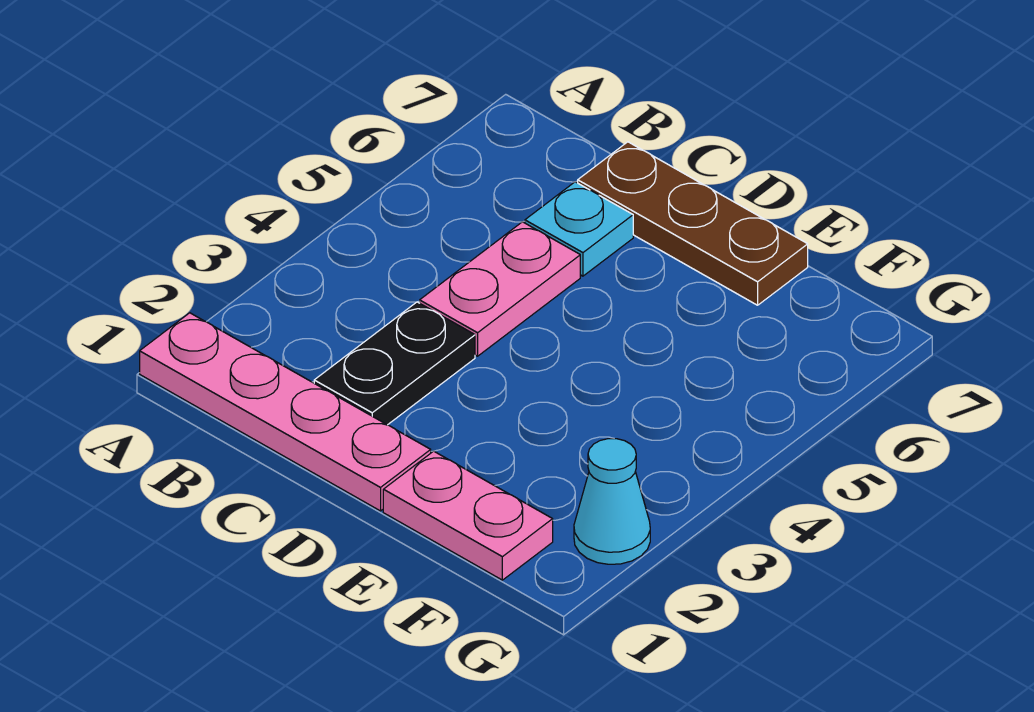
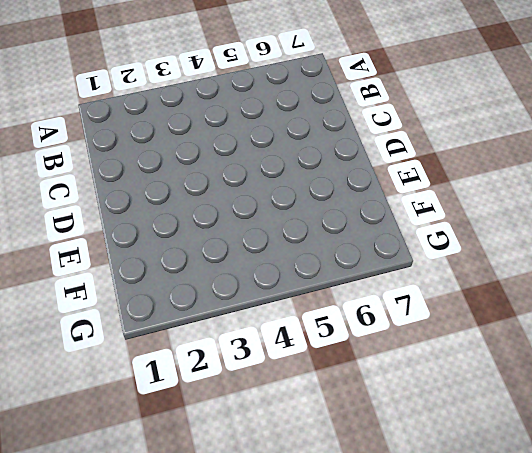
none -> pink 1x4 plate [140,313,431,511]
none -> black 1x2 plate [314,302,475,425]

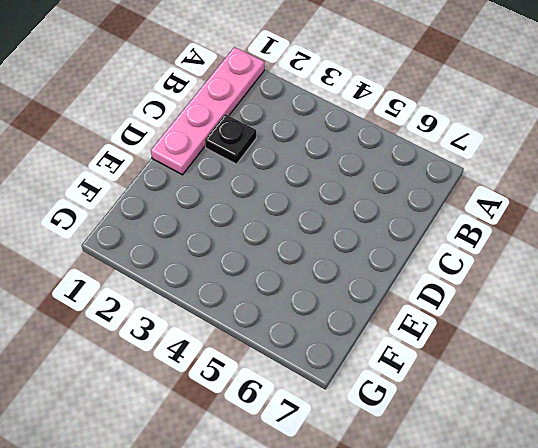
black 1x1 plate [205,114,256,164] -> black 1x2 plate [314,302,475,425]
none -> pink 1x2 plate [420,222,580,356]
none -> cyan 1x1 plate [525,182,633,276]

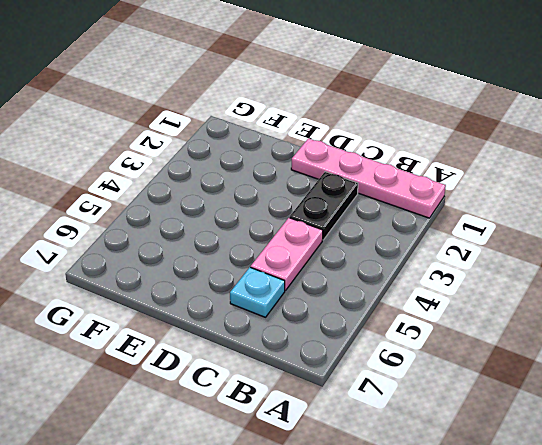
none -> brown 1x3 plate [578,142,808,305]
none -> pink 1x2 plate [383,451,553,580]

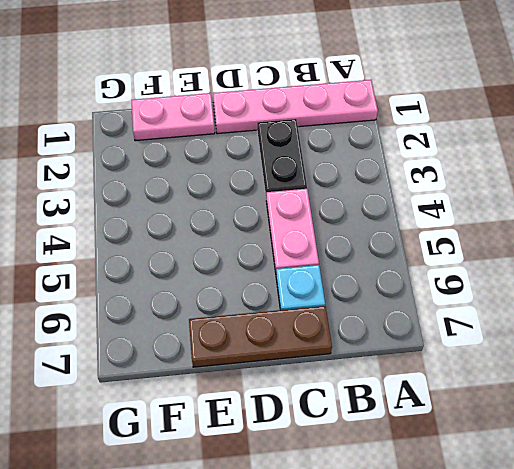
none -> cyan 1x1 cone [574,439,650,564]

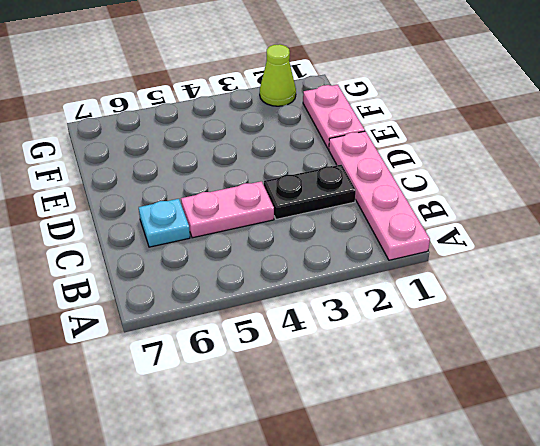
lime 1x1 cone [260,44,296,106] -> cyan 1x1 cone [574,439,650,564]
none -> brown 1x3 plate [578,142,808,305]

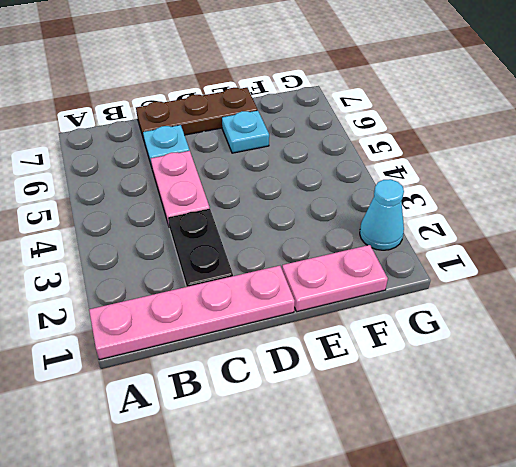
cyan 1x1 plate [222,111,269,153] -> none

